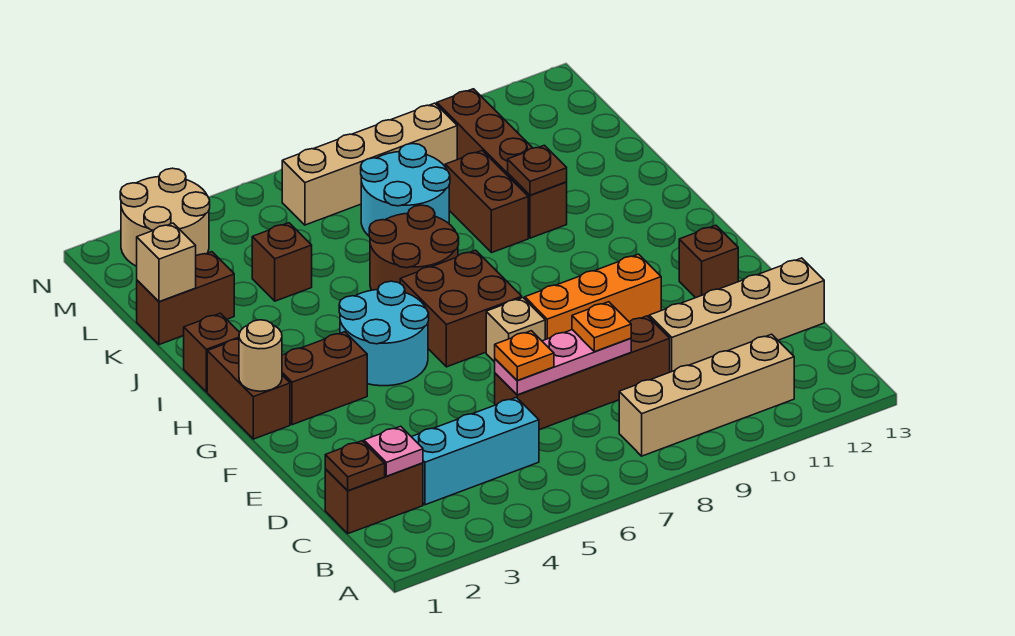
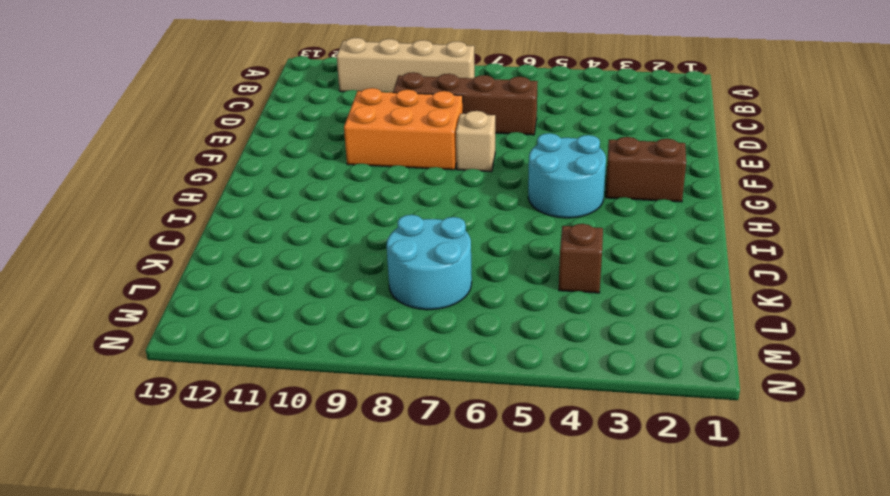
orange 2x3 brick [344,88,463,170] -> orange 1x3 brick [525,254,661,340]
none -> brown 1x2 brick [325,463,423,534]
none -> cyan 1x3 brick [412,397,539,505]
none -> tan 1x4 brick [649,258,824,372]

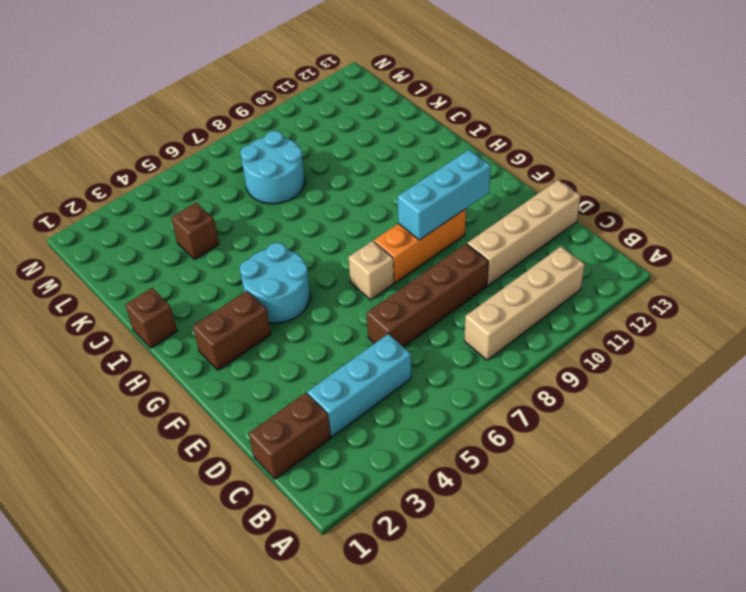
cyan 1x3 brick [398,150,491,240] -> none
none -> brown 1x1 brick [679,225,738,298]
none -> brown 1x2 brick [207,339,290,439]
none -> brown 2x2 brick [400,250,522,367]

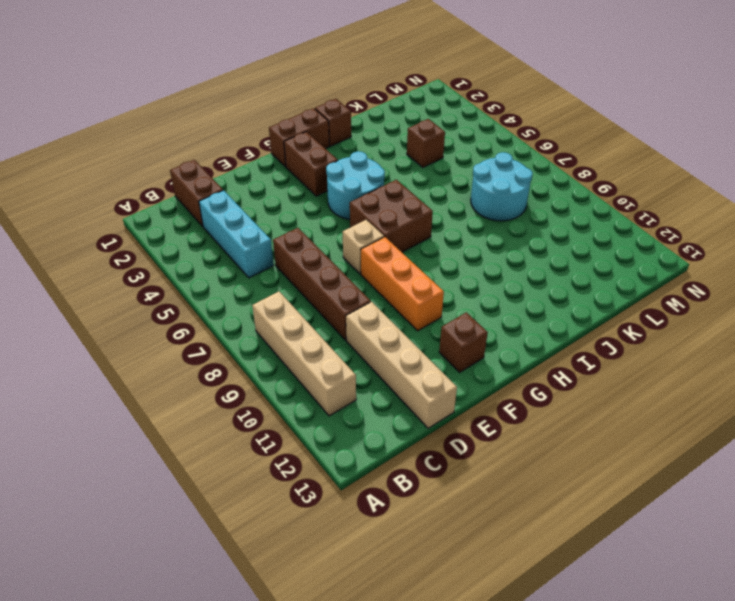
none -> brown 2x2 round brick [369,205,459,290]
none -> brown 1x2 brick [445,151,528,253]
none -> brown 1x4 brick [437,89,567,238]

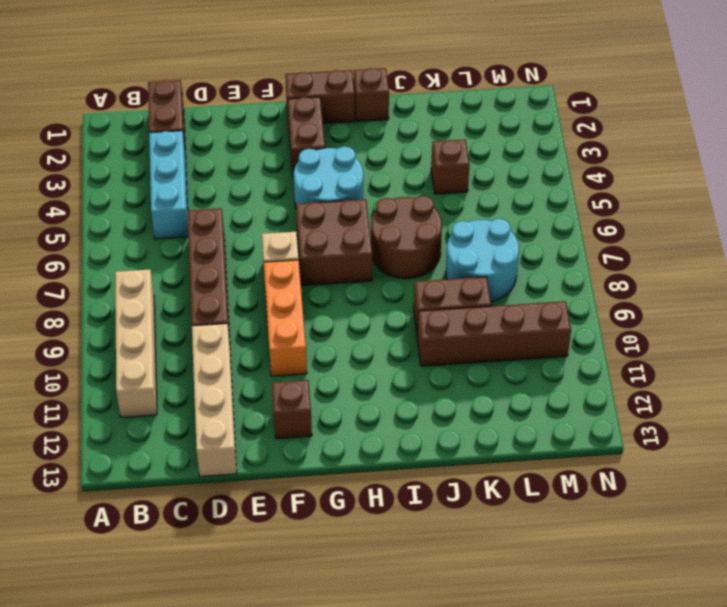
none -> brown 1x2 brick [137,252,234,345]
none -> tan 2x2 round brick [120,168,210,266]
none -> tan 1x4 brick [282,103,457,225]

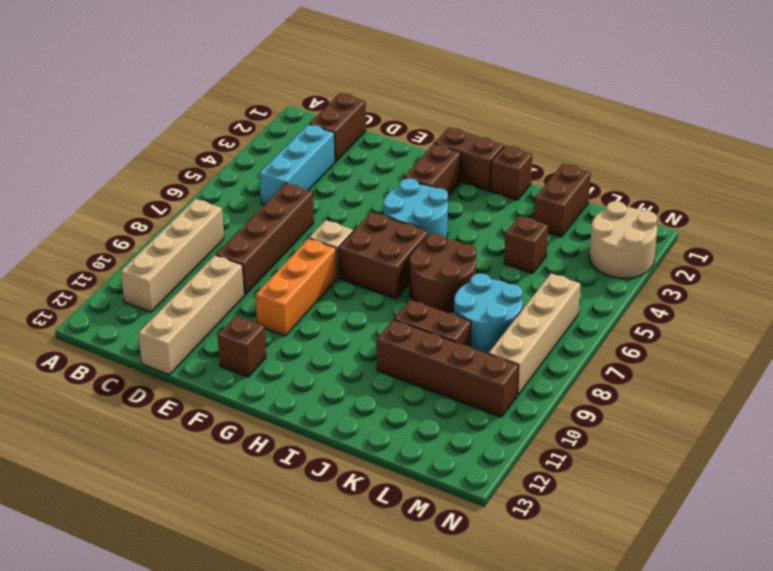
none -> brown 1x1 plate [325,441,385,491]
none -> pink 1x1 plate [364,426,423,476]
none -> pink 1x3 plate [495,330,631,395]

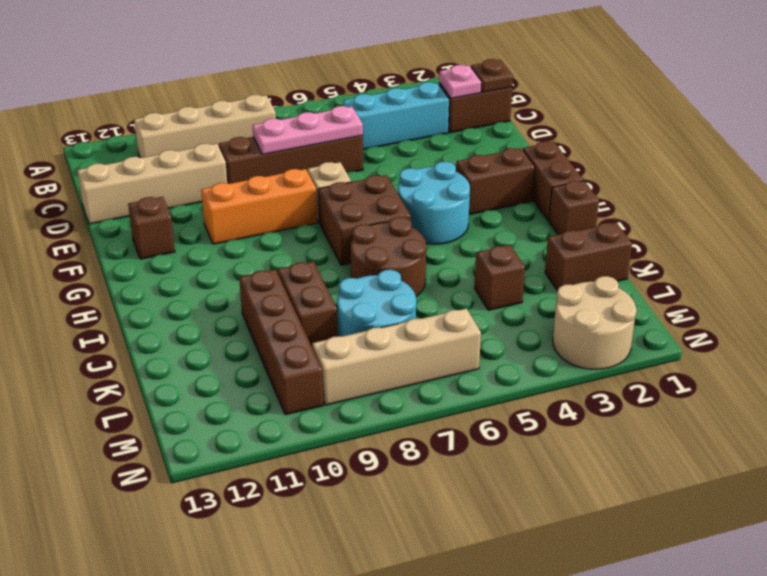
none -> tan 1x1 round brick [239,320,282,391]
none -> brown 1x1 plate [508,145,567,195]
none -> tan 1x1 brick [137,223,196,302]

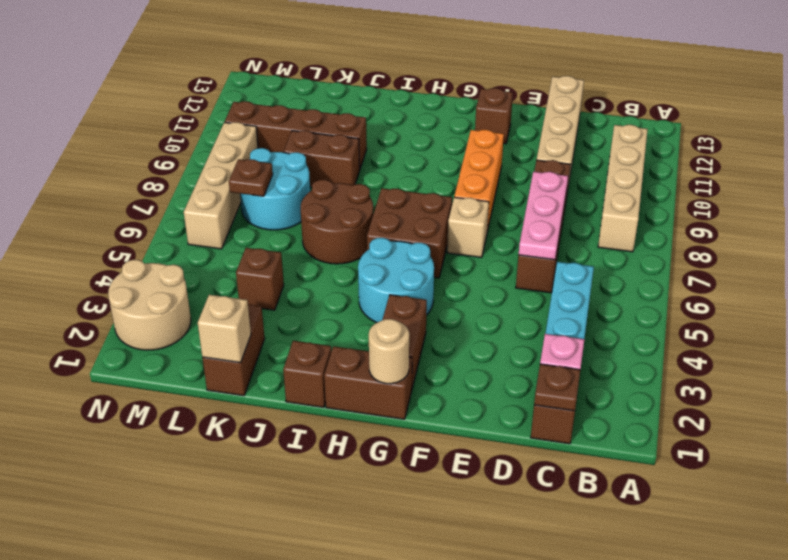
brown 1x1 plate [229,159,273,196] -> brown 1x1 plate moved to [508,145,567,195]
none -> orange 1x1 plate [495,331,554,380]
none -> orange 1x1 plate [572,302,631,352]

